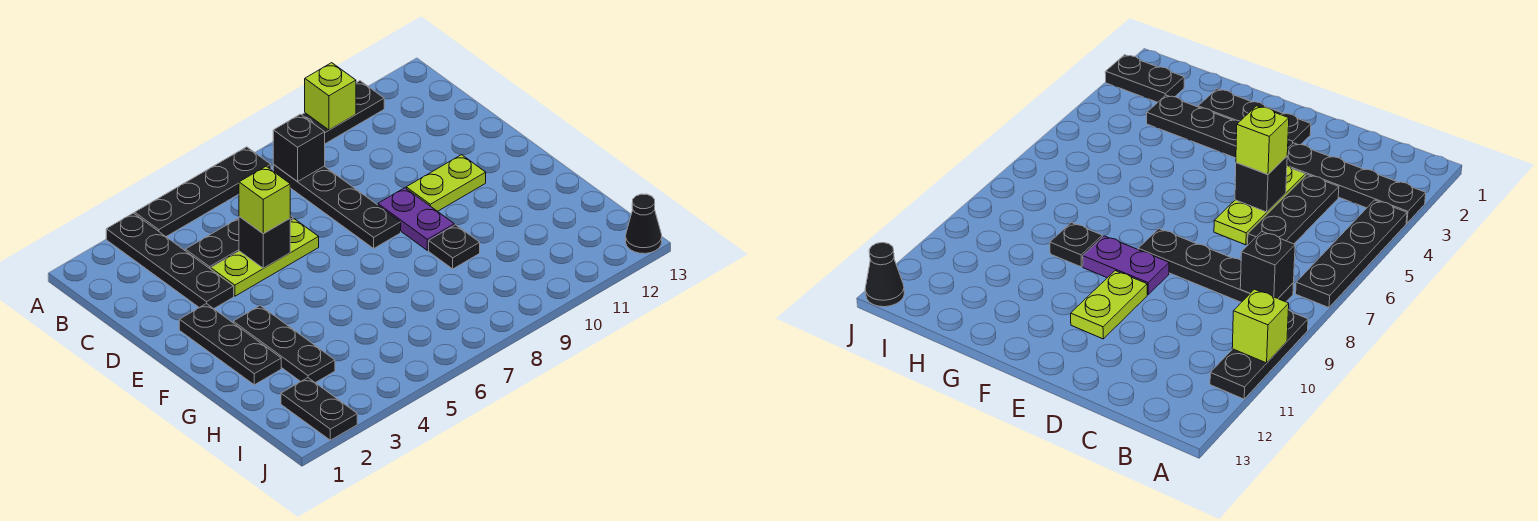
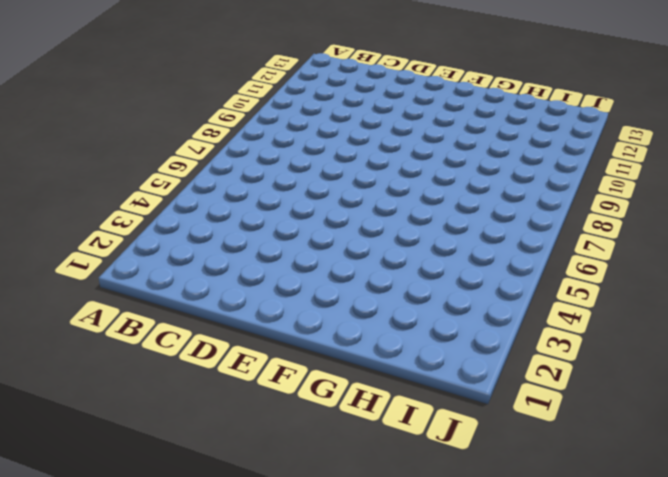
none -> black 1x4 plate [106,213,234,309]
none -> black 1x4 plate [135,147,271,236]
none -> black 1x3 plate [302,81,384,144]

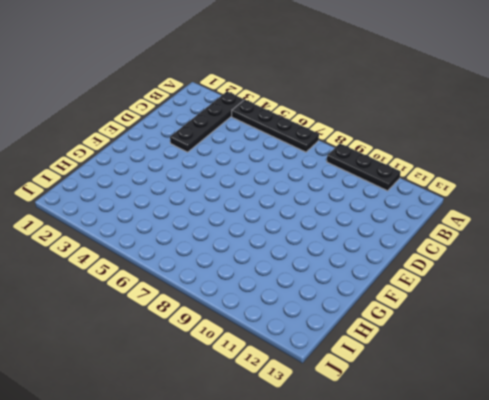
none -> black 1x4 plate [273,165,401,248]
none -> black 1x3 plate [185,216,293,269]
none -> lime 1x3 plate [211,219,319,296]

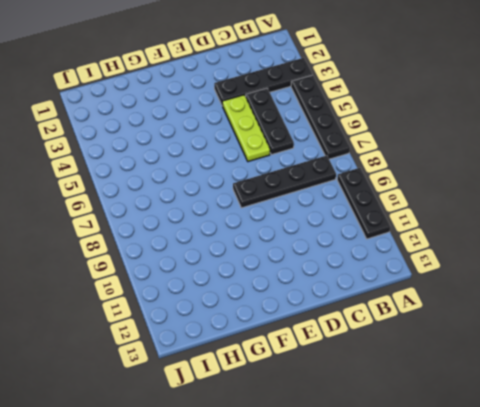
none -> black 1x3 plate [179,304,281,385]
none -> purple 1x2 plate [378,188,454,250]
none -> lime 1x2 plate [406,155,486,211]

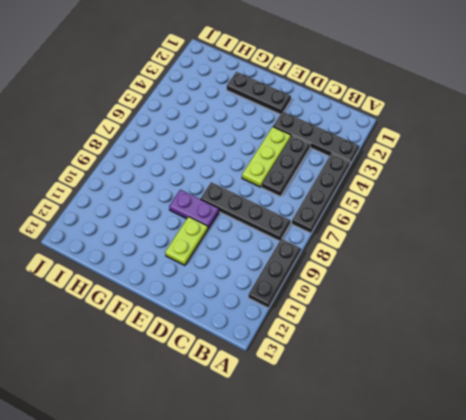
none -> black 1x3 plate [233,306,335,383]
none -> black 1x1 plate [429,225,480,269]
none -> black 1x2 plate [281,378,357,440]

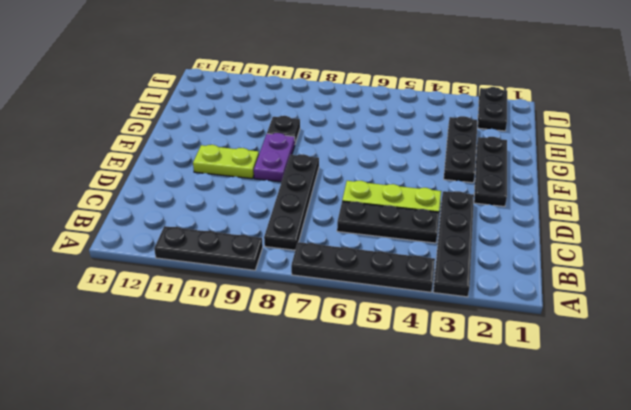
none -> black 1x1 cone [626,194,662,254]
none -> lime 1x1 brick [305,63,356,130]
none -> black 1x1 brick [273,114,325,182]

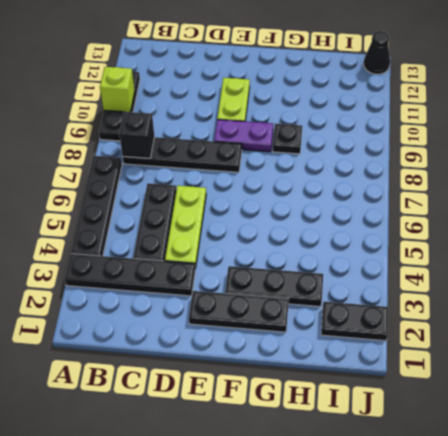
none -> black 1x1 brick [239,217,290,268]
none -> lime 1x1 brick [239,166,290,234]

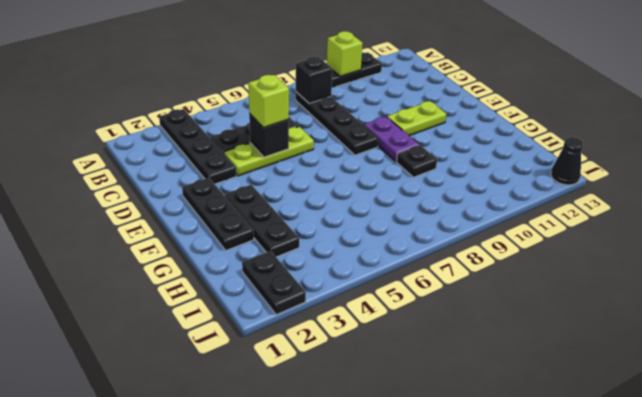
none -> black 1x4 plate [135,147,271,236]

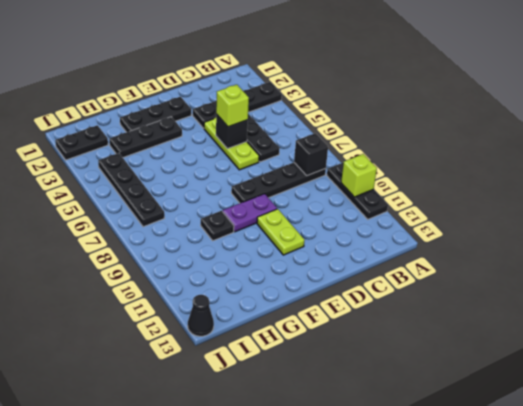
black 1x4 plate [98,153,164,227] -> black 1x4 plate moved to [135,147,271,236]

